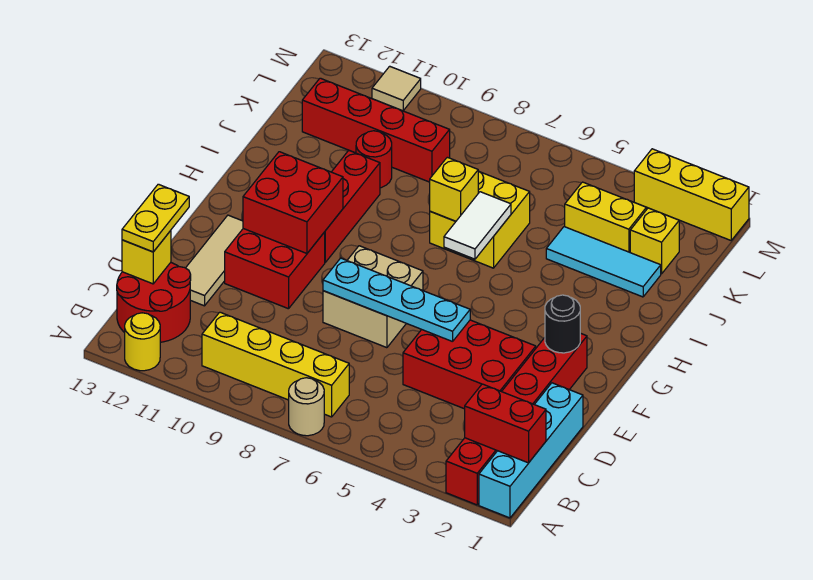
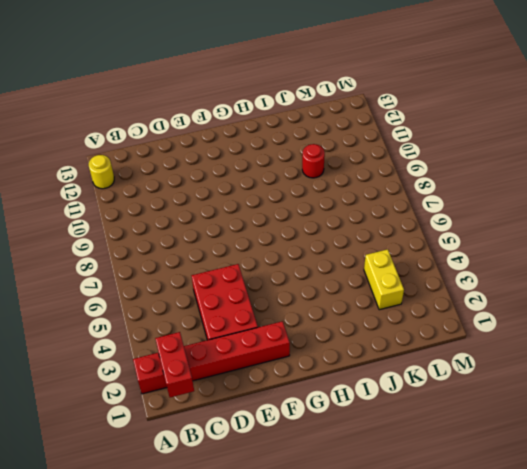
none -> cyan 1x4 brick [479,383,583,518]
none -> tan 1x1 round brick [289,378,324,436]
none -> yellow 1x4 brick [202,312,349,417]

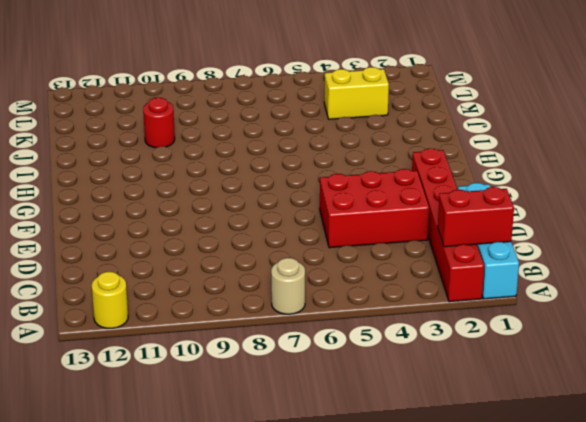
none -> yellow 1x4 brick [202,312,349,417]
none -> red 2x2 round brick [117,263,191,342]
none -> tan 1x3 tile [186,215,243,306]

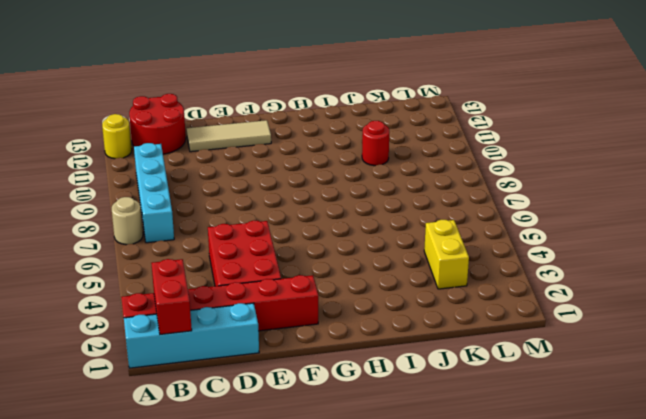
cyan 1x4 brick [134,143,174,243] -> yellow 1x4 brick [202,312,349,417]
none -> tan 2x2 brick [323,246,423,348]
none -> red 2x2 brick [225,229,325,309]
none -> red 1x3 brick [325,150,380,262]

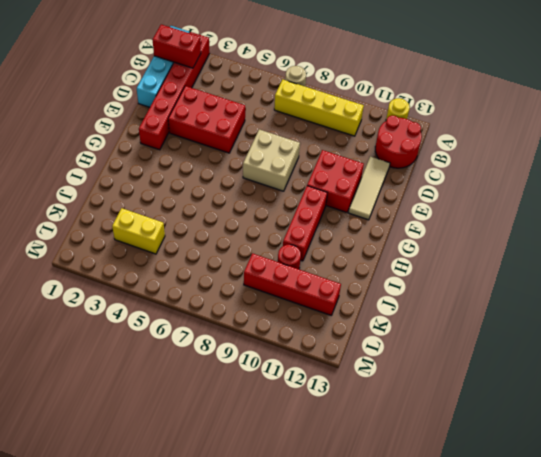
none -> yellow 2x2 brick [430,171,530,268]
none -> cyan 1x3 tile [546,227,661,297]
none -> yellow 1x1 brick [630,208,679,274]

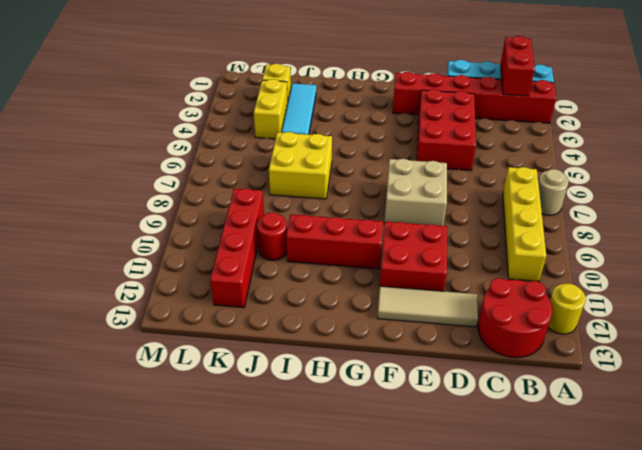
none -> yellow 1x3 brick [634,149,749,240]
none -> tan 1x1 tile [372,66,421,111]
none -> yellow 1x1 brick [122,231,171,284]

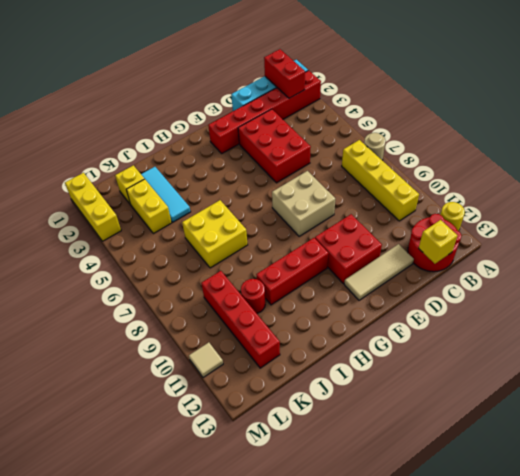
none -> cyan 1x4 plate [323,258,470,342]
none -> black 1x1 round brick [545,295,580,353]
none -> red 2x2 brick [243,152,343,253]

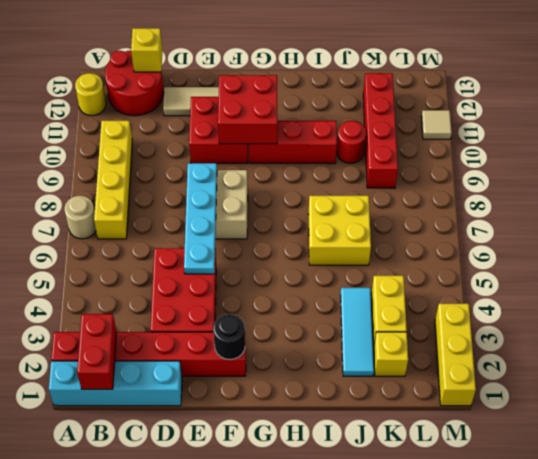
none -> white 1x2 tile [444,192,511,259]
none -> yellow 1x1 brick [430,157,478,221]
none -> yellow 1x2 plate [122,184,189,252]

